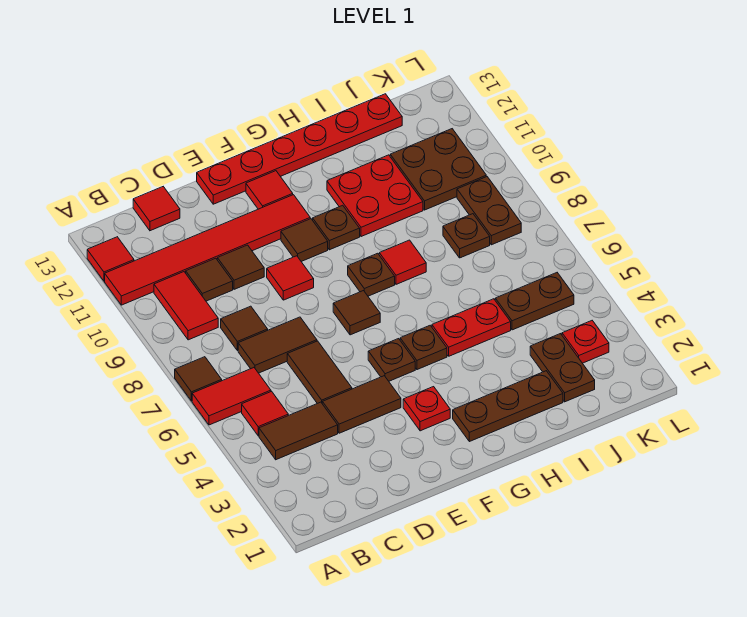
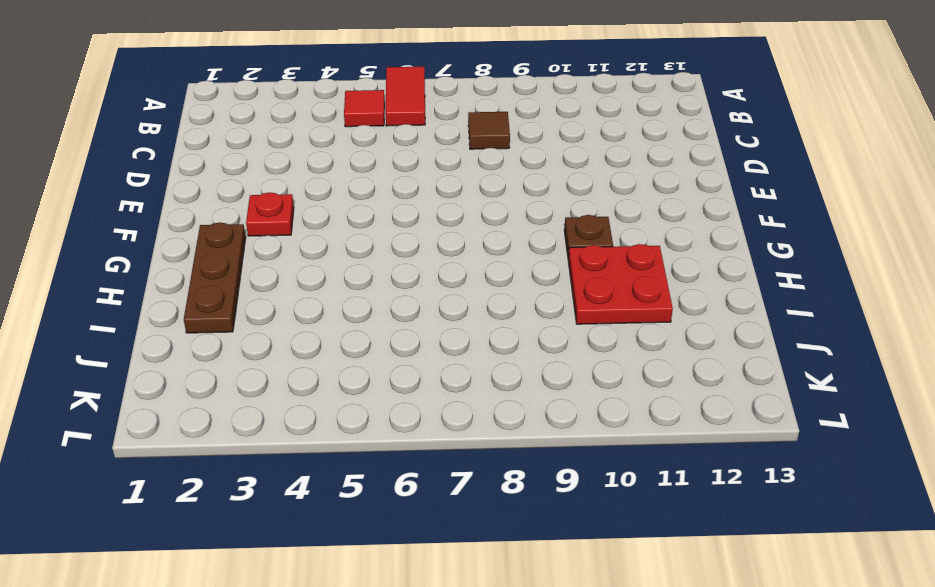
none -> brown 1x1 tile [175,357,222,401]
none -> red 1x6 tile [105,195,310,305]
none -> red 1x1 tile [87,237,134,281]
none -> brown 1x2 tile [259,402,338,460]

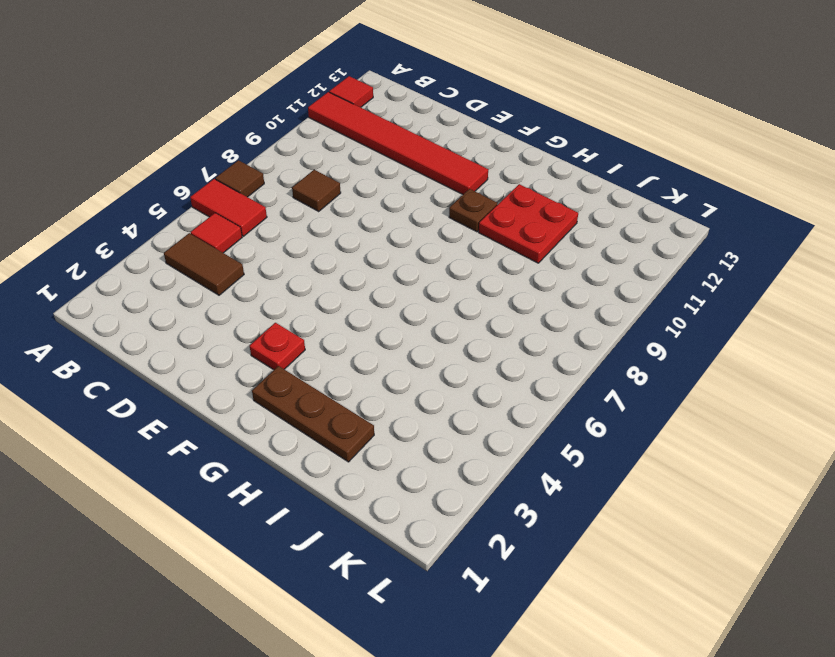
none -> red 1x2 tile [154,272,218,340]
none -> brown 1x2 tile [238,317,317,373]
none -> brown 1x1 tile [186,258,233,301]
none -> red 1x1 tile [133,187,180,231]

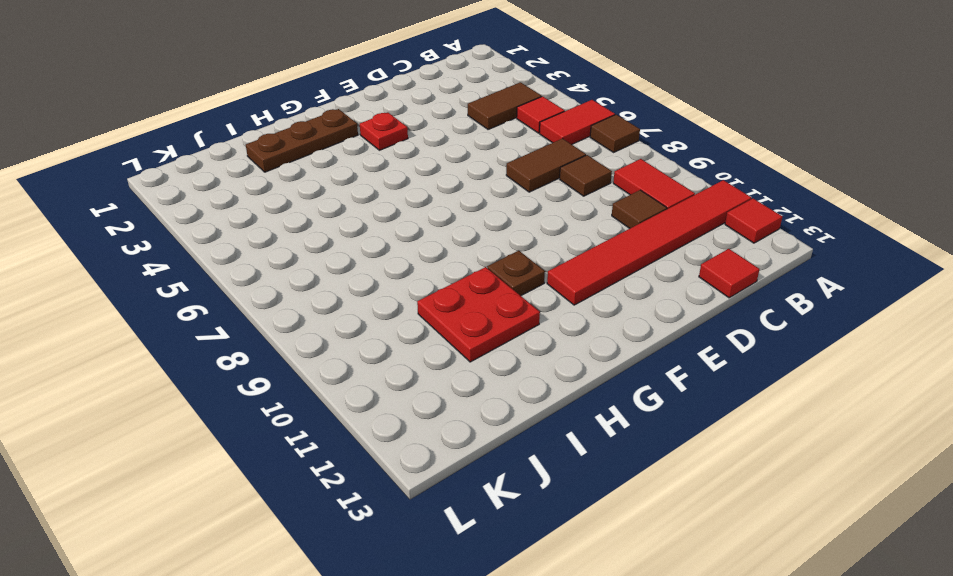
none -> brown 1x2 tile [322,376,401,433]
none -> brown 1x2 tile [287,341,352,404]
none -> brown 1x1 tile [217,245,264,289]
none -> red 1x1 tile [267,256,314,300]

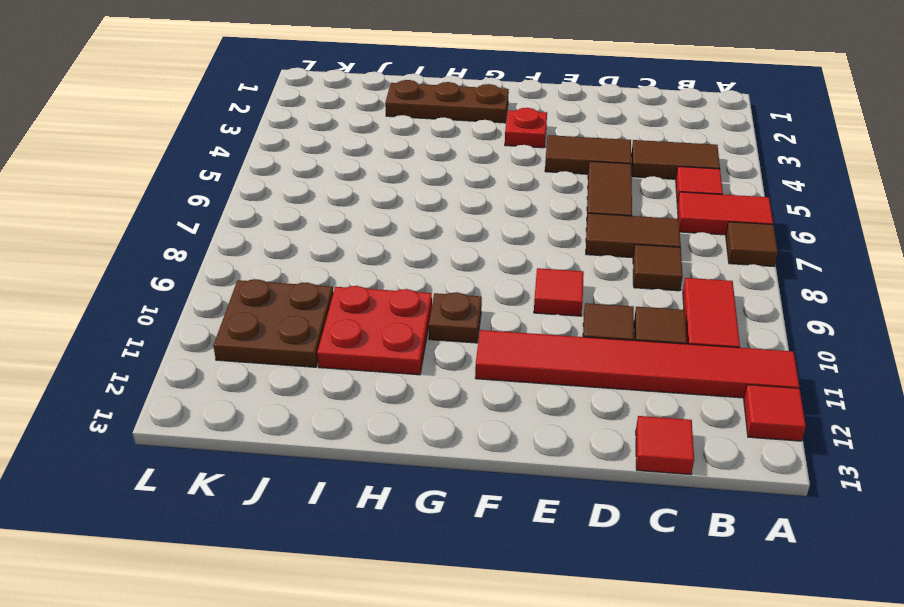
none -> red 1x6 plate [197,94,402,204]
none -> brown 1x1 plate [368,339,415,381]
none -> brown 1x1 tile [333,291,380,335]
none -> brown 1x1 tile [281,219,328,262]

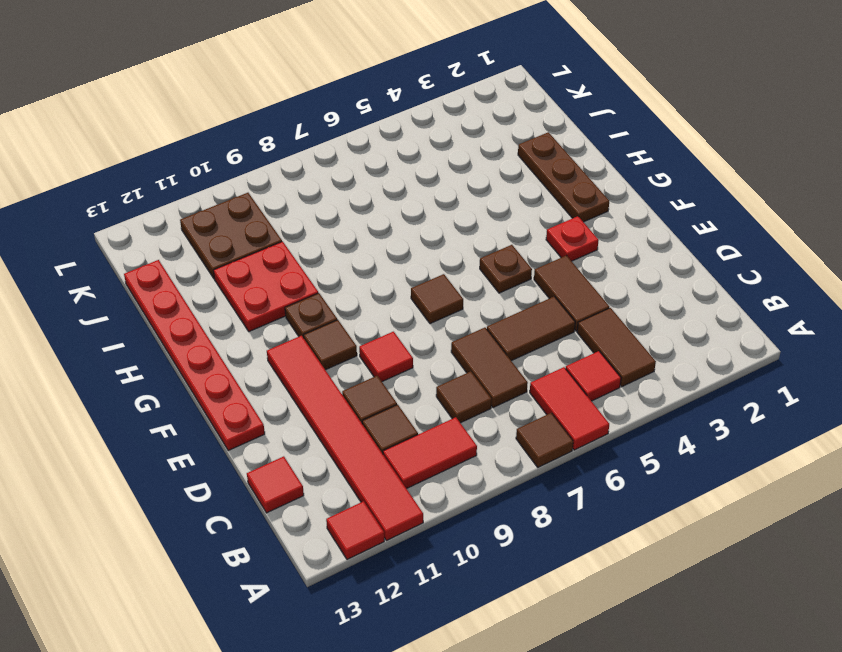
none -> red 1x1 tile [246,171,293,209]
none -> brown 1x1 plate [400,325,447,370]
none -> brown 1x1 plate [348,253,395,296]
none -> red 1x2 plate [432,299,511,356]

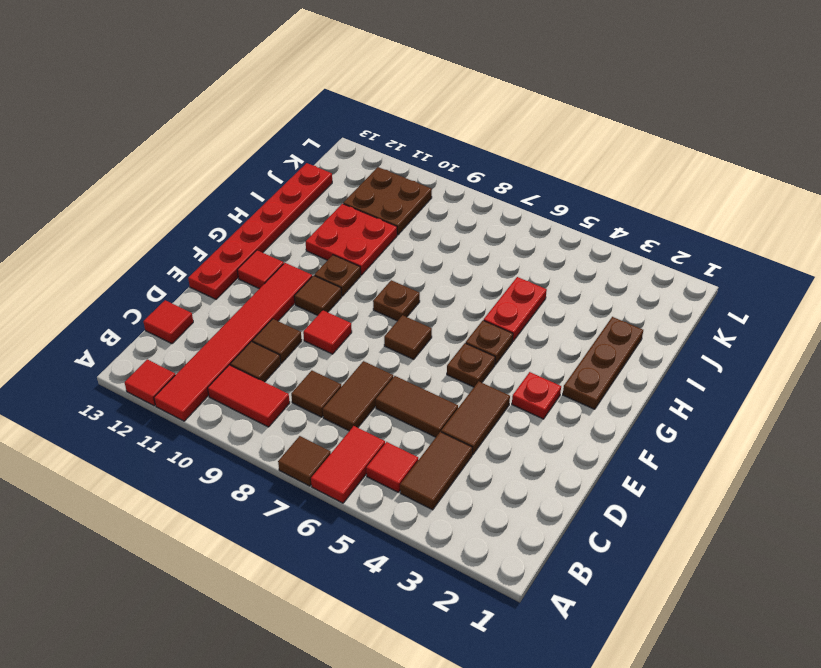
none -> red 1x1 tile [379,240,426,284]
none -> brown 1x2 plate [530,334,595,402]
none -> brown 1x2 plate [495,273,574,330]
none -> brown 1x1 plate [443,214,490,258]

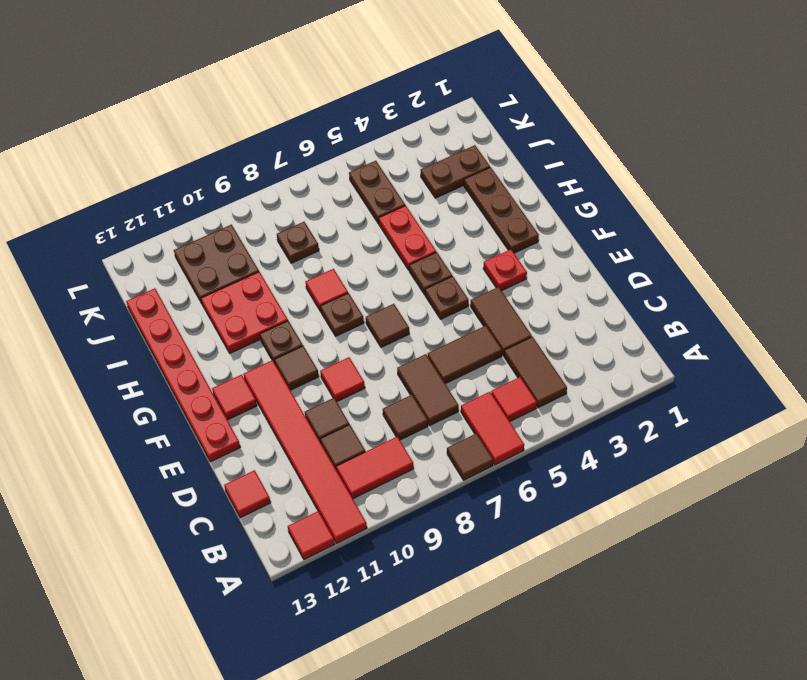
none -> red 1x1 plate [562,321,609,363]
none -> brown 1x2 plate [457,177,521,245]

